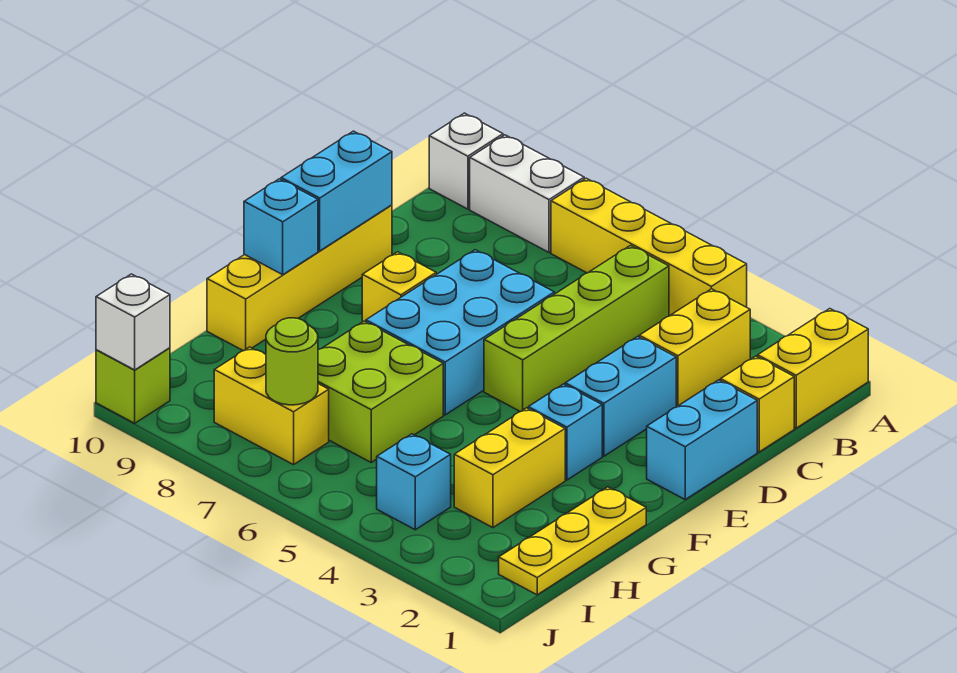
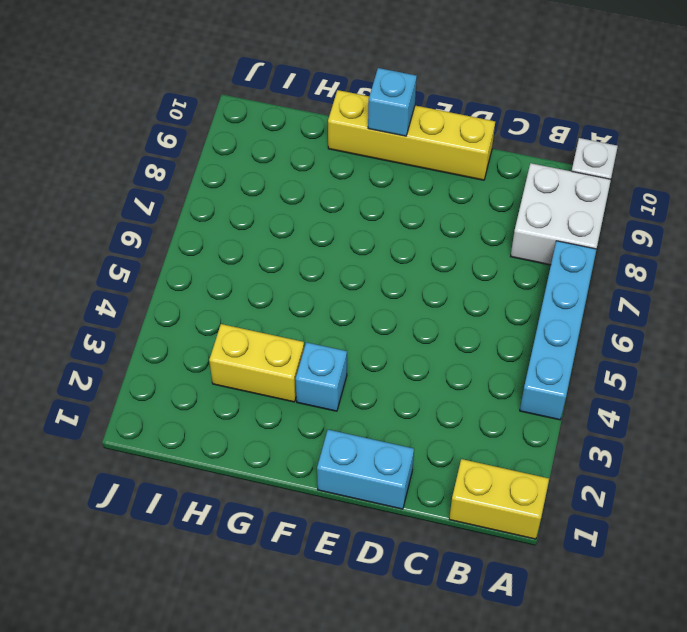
cyan 1x4 brick [520,241,597,420] -> yellow 1x4 brick [551,178,747,316]
white 2x2 brick [511,163,611,265] -> white 1x2 brick [470,135,584,252]
none -> yellow 1x2 brick [639,289,750,407]
none -> lime 1x4 brick [484,246,669,412]
none -> yellow 1x1 brick [721,356,794,452]

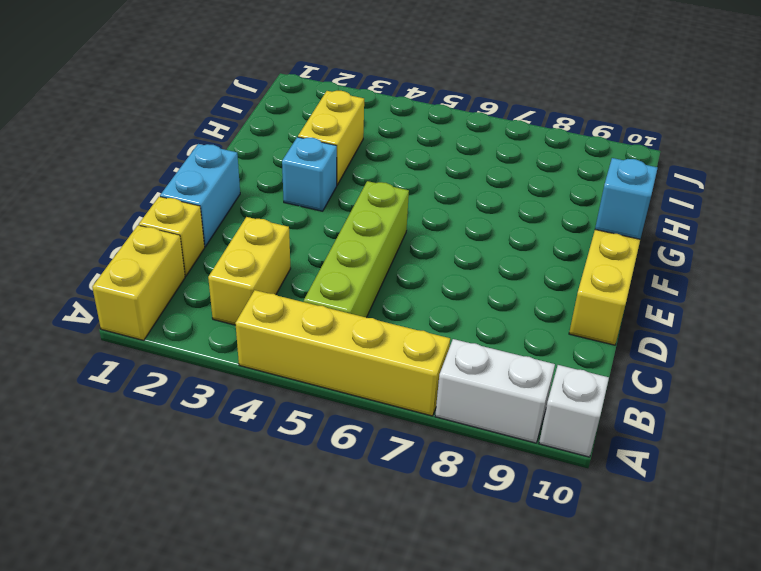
none -> cyan 1x2 brick [565,337,676,456]
none -> cyan 2x3 brick [366,250,554,415]
none -> yellow 1x1 brick [362,252,436,322]

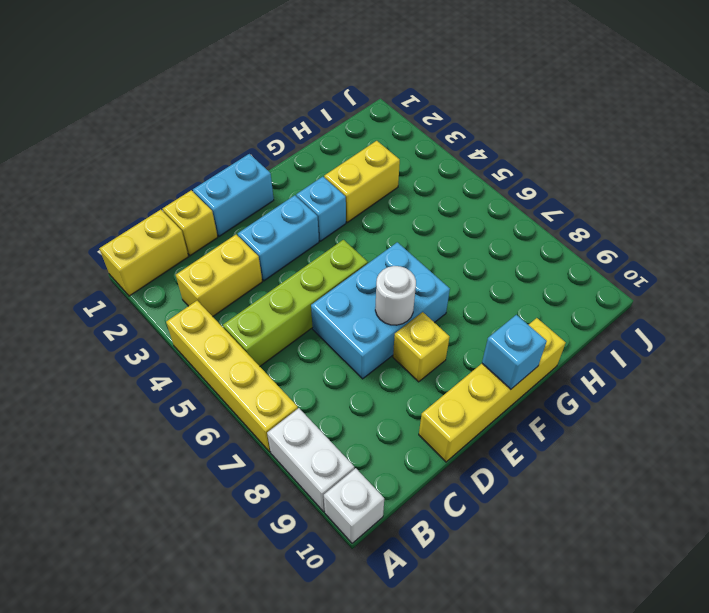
white 1x1 round brick [375,266,416,325] -> none
none -> yellow 1x3 plate [499,487,646,595]
none -> lime 2x2 brick [318,321,443,462]
none -> cyan 1x1 brick [377,434,451,530]

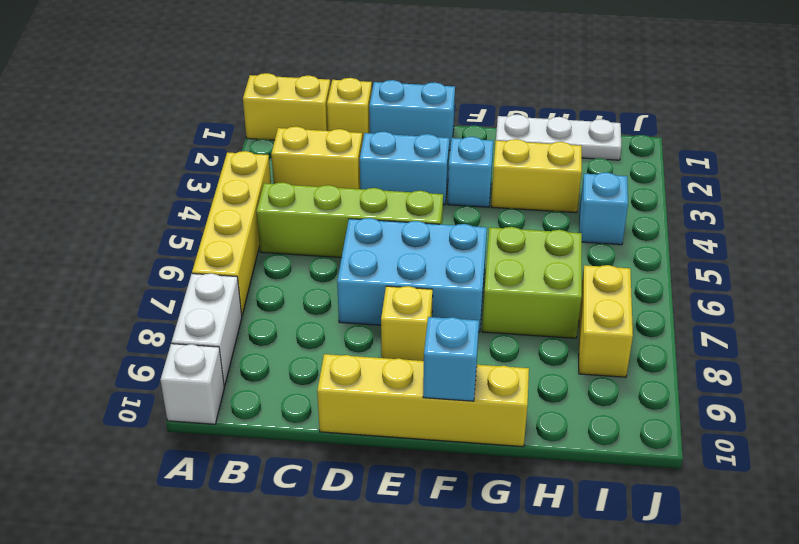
white 1x3 plate [496,114,621,160] -> yellow 1x3 plate [499,487,646,595]
none -> lime 1x1 brick [96,348,170,423]
none -> cyan 1x2 brick [281,131,392,251]
none -> lime 1x1 round brick [266,318,318,405]

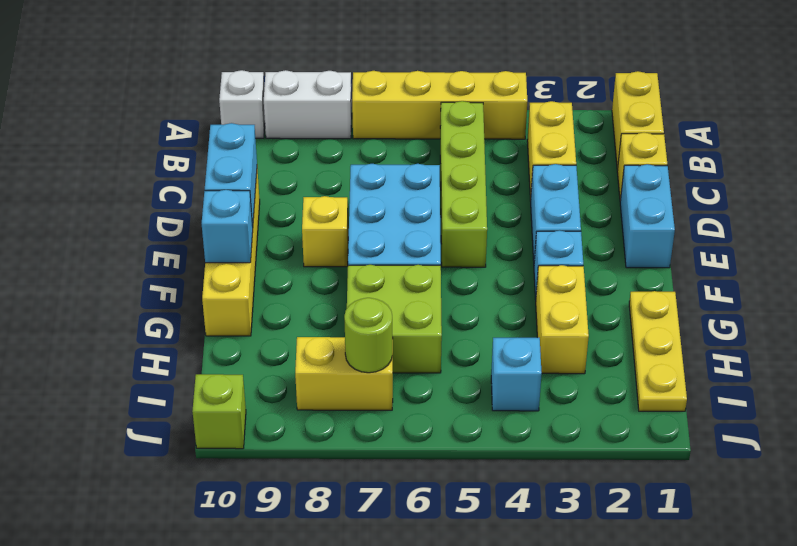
none -> white 1x1 brick [96,274,170,370]

